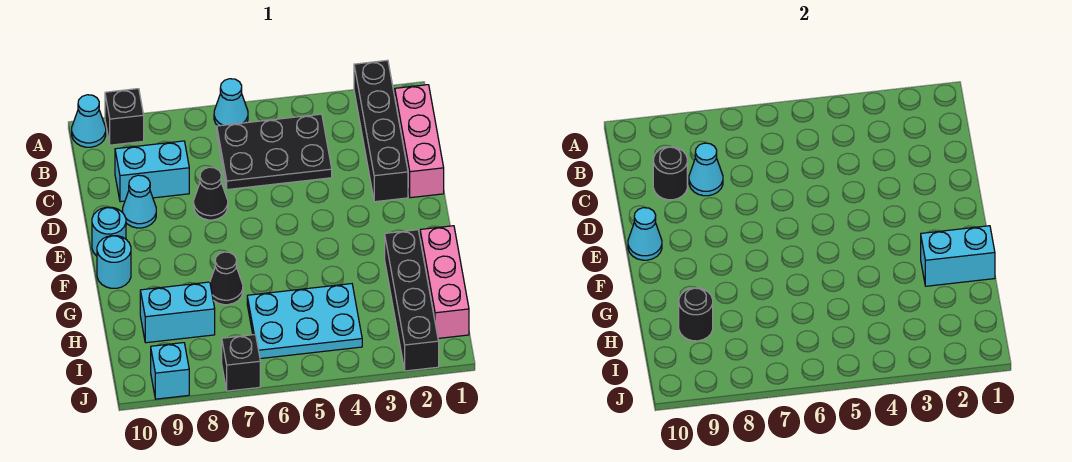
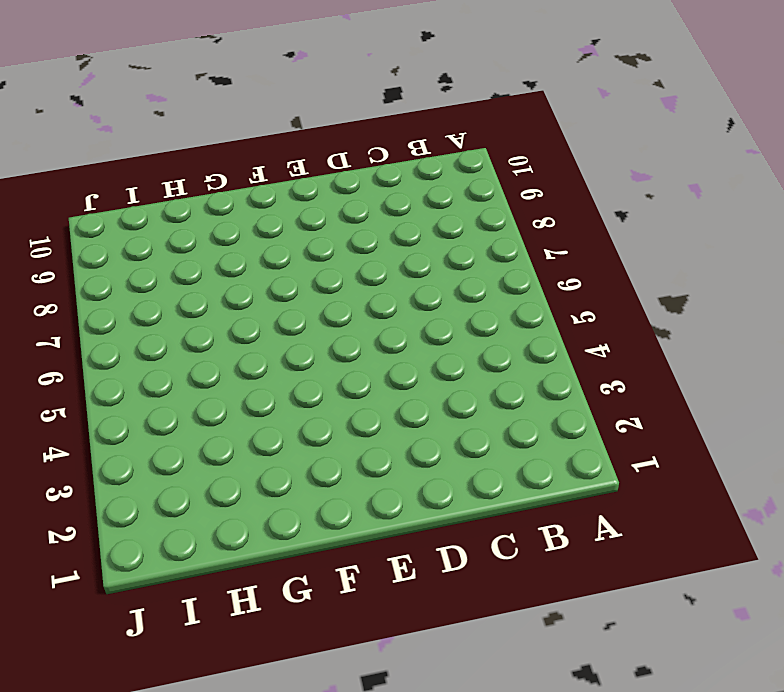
none -> black 1x4 brick [354,60,408,202]
none -> cyan 1x1 cone [214,79,248,126]
none -> black 1x1 brick [105,89,144,145]

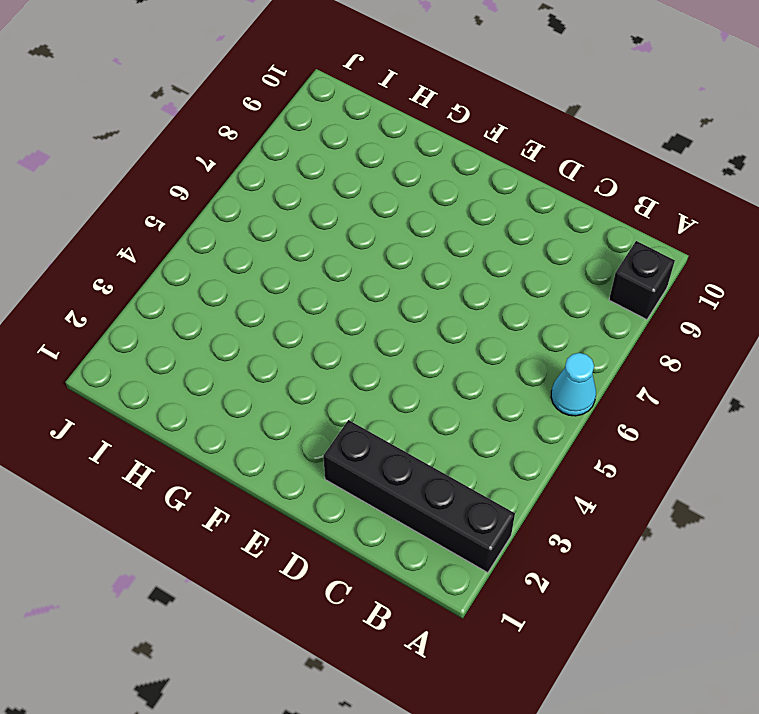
none -> cyan 1x1 cone [72,95,106,147]
none -> pink 1x3 brick [395,85,444,198]
none -> black 2x3 plate [217,114,332,190]

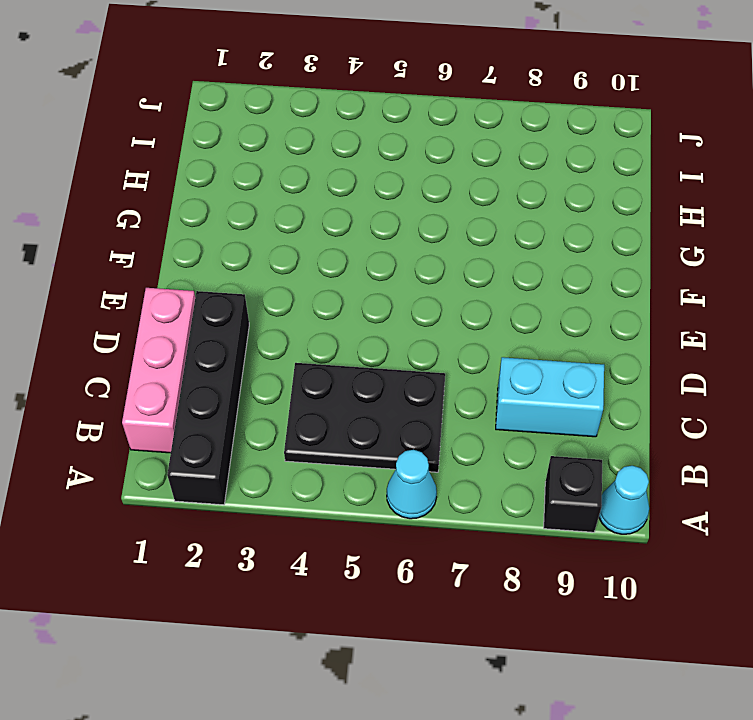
none -> black 1x1 cone [194,167,228,220]
none -> cyan 1x1 cone [123,175,156,228]
none -> cyan 1x1 round brick [92,207,126,256]

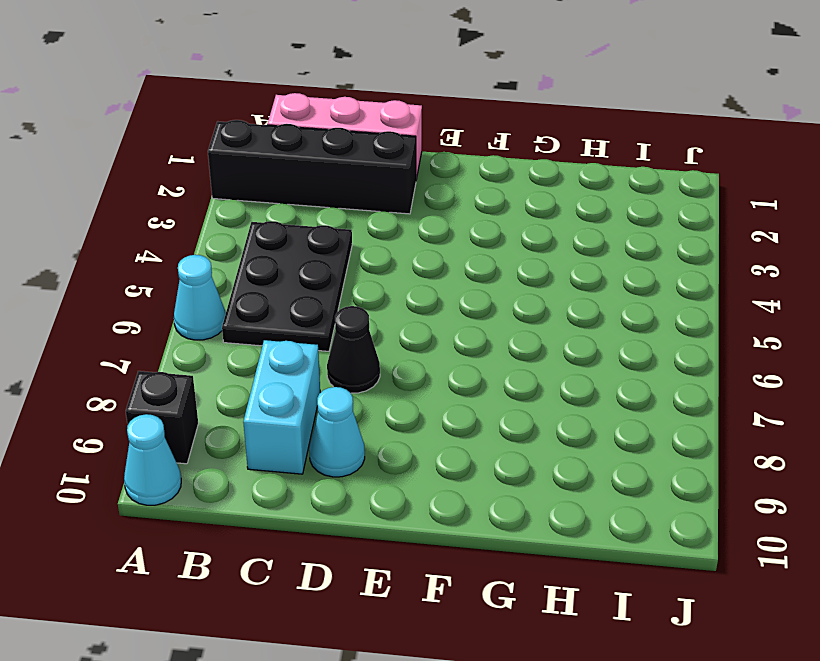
none -> cyan 1x1 round brick [92,207,126,256]
none -> cyan 1x1 round brick [97,236,131,288]
none -> pink 1x3 brick [420,226,469,338]

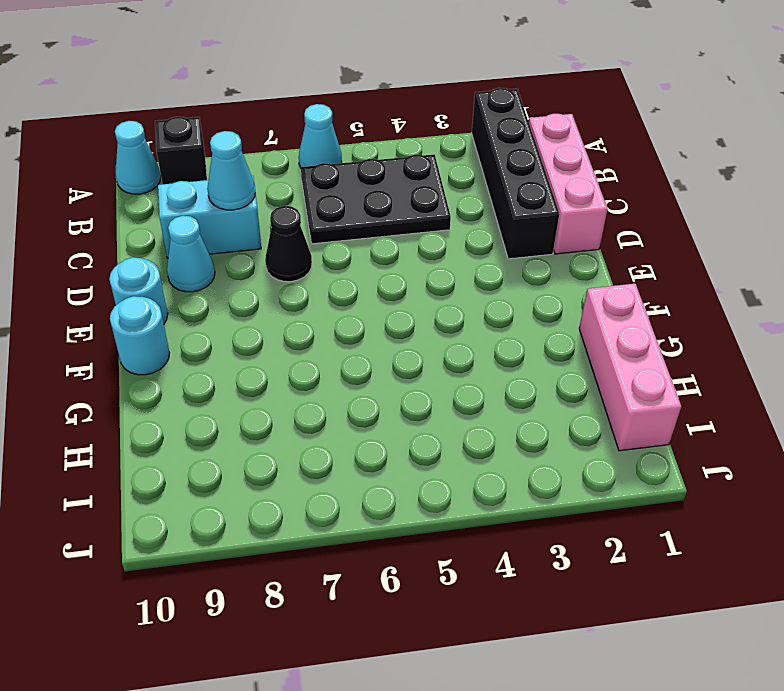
none -> black 1x4 brick [385,230,439,371]
none -> black 1x1 cone [210,252,243,305]
none -> cyan 2x3 plate [247,284,362,359]

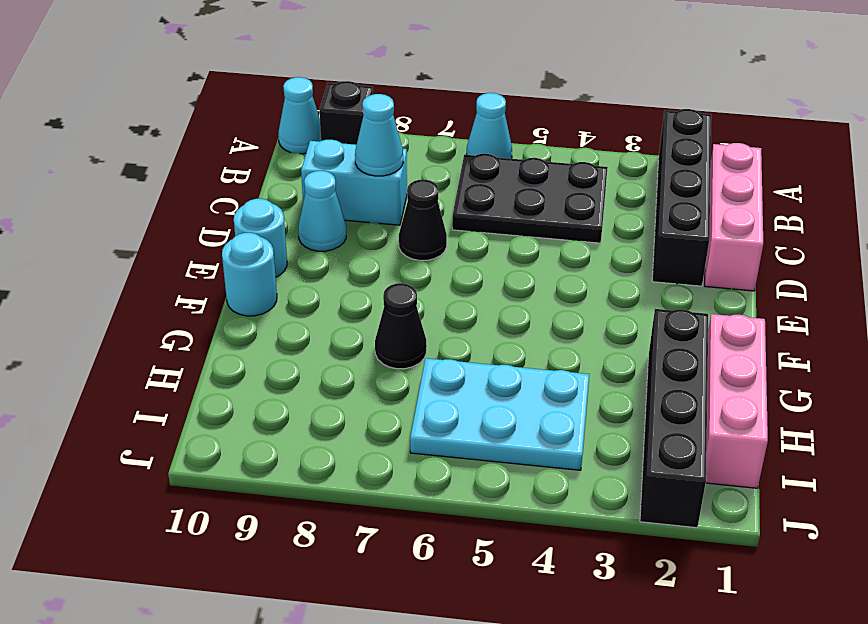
none -> cyan 1x2 brick [140,282,215,343]
none -> black 1x1 brick [222,335,260,391]
none -> cyan 1x1 brick [151,343,189,399]

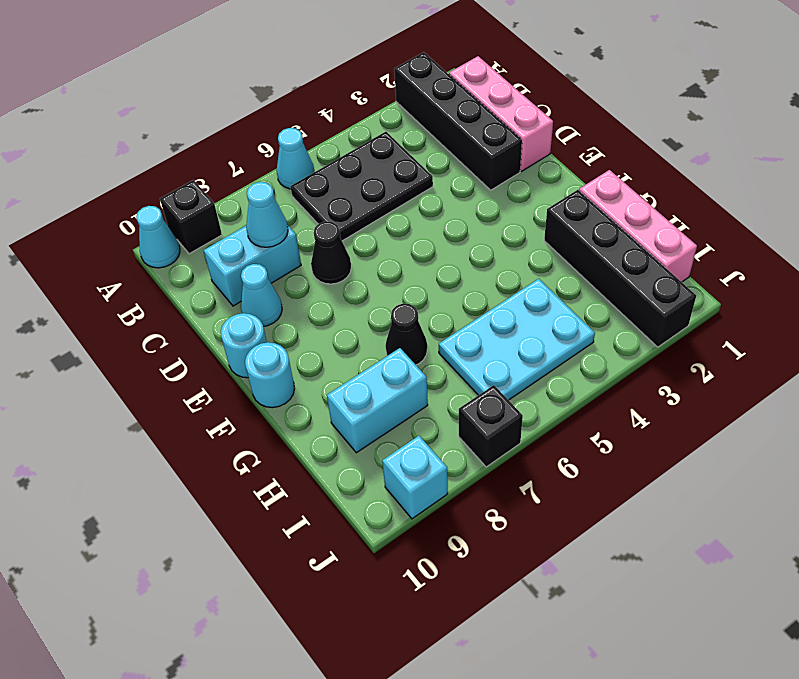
none -> black 1x1 round brick [653,147,687,200]
none -> cyan 1x1 cone [628,208,662,260]
none -> cyan 1x2 brick [921,226,995,286]

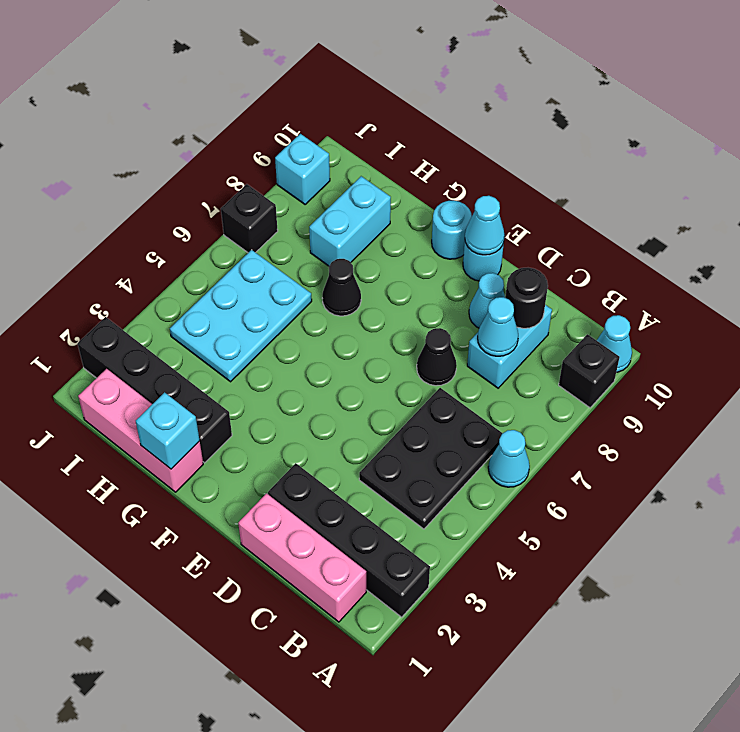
cyan 1x1 brick [136,392,200,469] -> cyan 1x2 brick [921,226,995,286]
none -> black 1x1 round brick [679,288,713,341]

